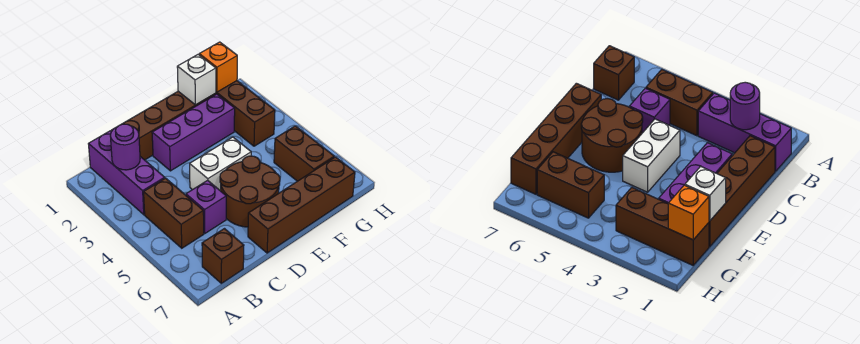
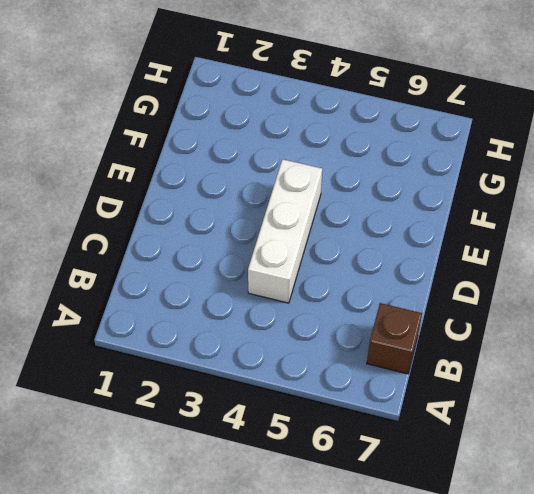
white 1x3 brick [248,159,322,303] -> white 1x2 brick [190,137,251,191]
none -> purple 1x3 brick [89,131,165,215]
none -> brown 1x2 brick [144,178,204,248]
none -> brown 1x4 brick [111,91,216,160]

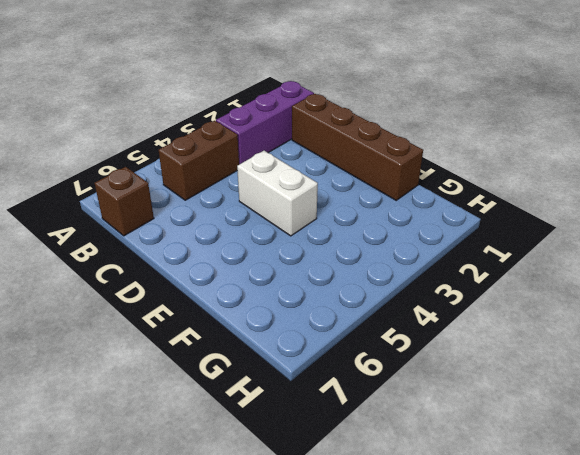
none -> purple 1x1 brick [186,180,226,233]
none -> purple 1x3 brick [152,94,235,171]
none -> brown 2x2 round brick [220,156,280,227]

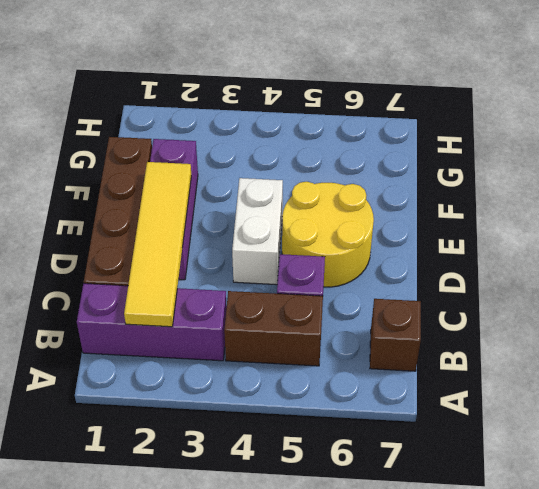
yellow 1x4 tile [124,162,191,327] -> purple 1x1 round brick [110,124,140,170]
yellow 2x2 round brick [282,182,374,287] -> brown 2x2 round brick [220,156,280,227]
none -> brown 1x4 brick [248,157,355,253]
none -> brown 1x3 brick [216,81,275,146]
none -> brown 1x2 brick [274,126,334,181]

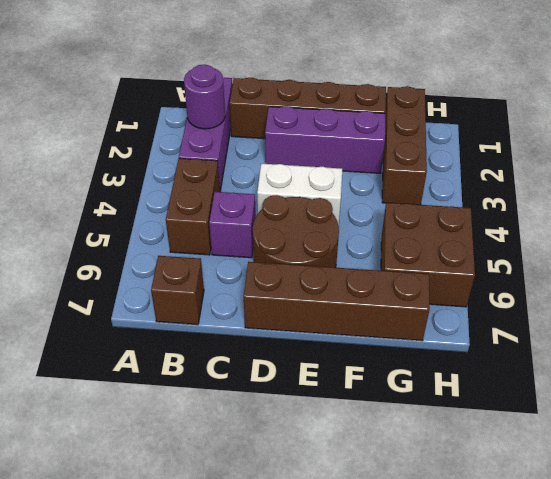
brown 2x2 brick [381,203,475,307] -> brown 1x2 brick [274,126,334,181]
none -> white 1x1 brick [177,54,216,105]
none -> orange 1x1 brick [199,42,237,92]

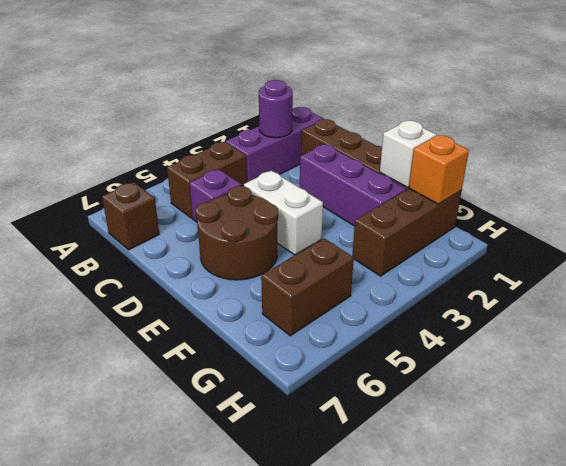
none -> brown 1x4 brick [248,157,355,253]

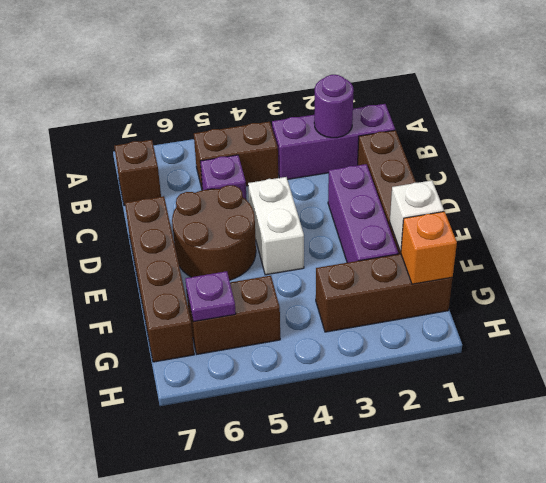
purple 1x1 plate [185,271,236,322] -> none

